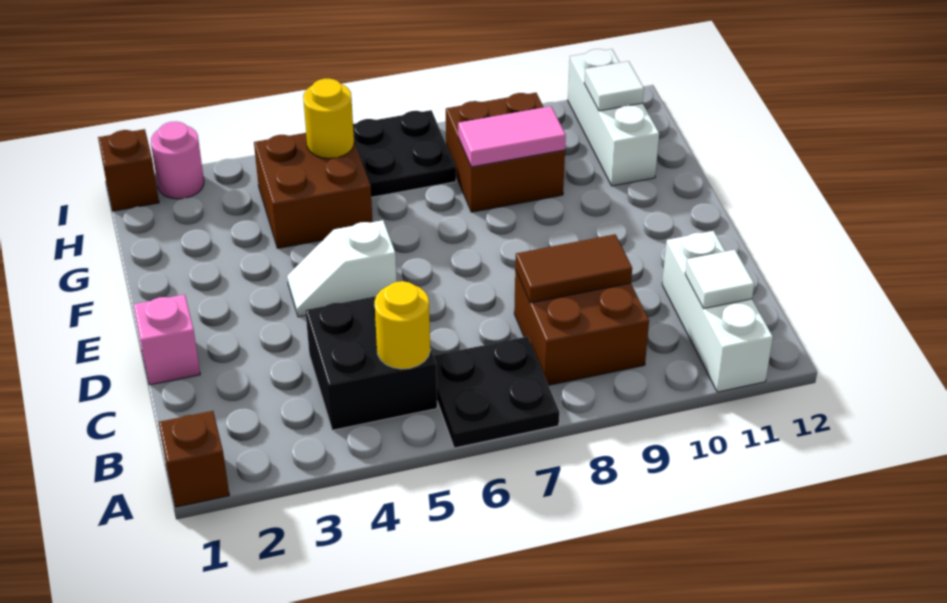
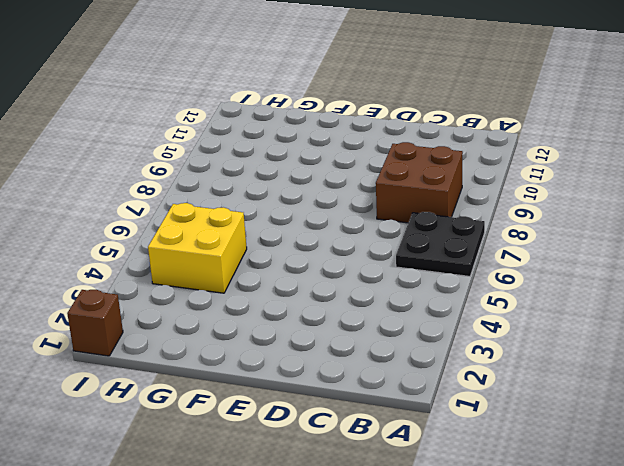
yellow 2x2 brick [148,203,247,293] -> brown 2x2 brick [254,133,373,248]
none -> brown 1x1 brick [159,411,229,507]
none -> white 1x3 brick [662,231,773,392]
none -> black 2x2 brick [305,296,437,430]

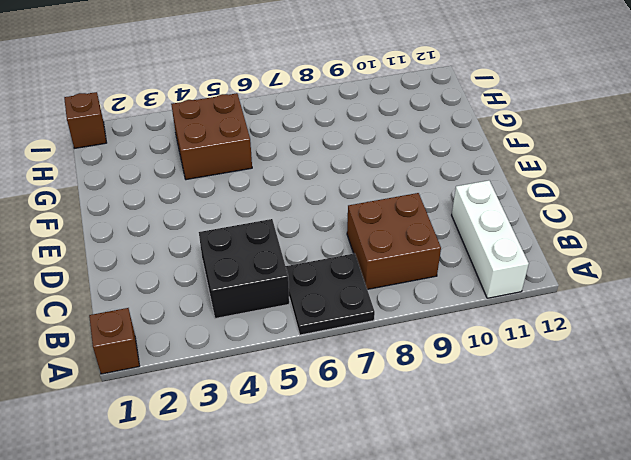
none -> pink 1x1 brick [133,294,200,385]
none -> white 1x2 slope [287,220,397,317]
none -> brown 2x2 brick [446,93,565,212]

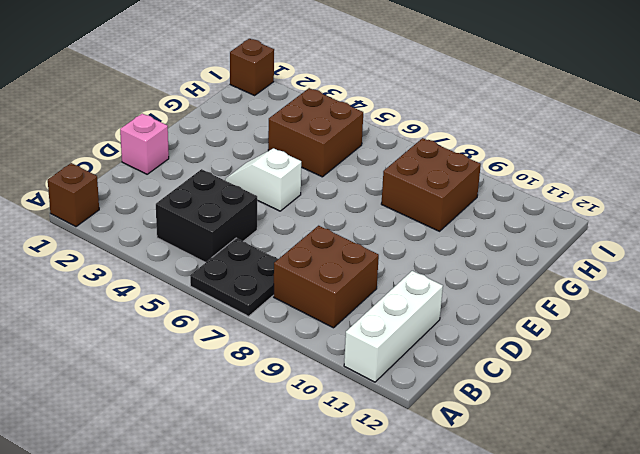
none -> white 1x3 brick [568,49,659,186]
none -> black 2x2 plate [353,110,456,197]
none -> pink 1x1 round brick [151,121,204,199]

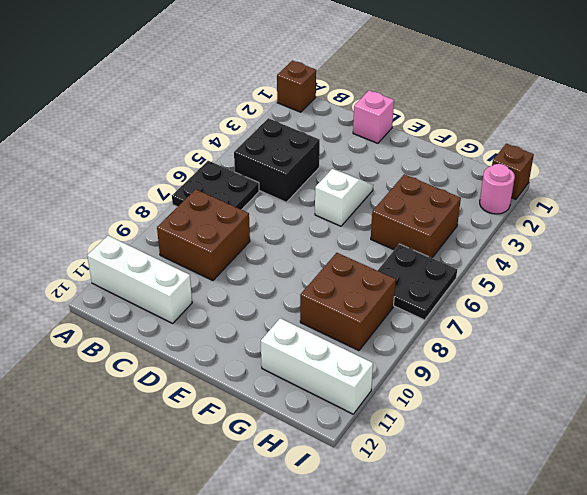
none -> yellow 1x1 round brick [374,281,430,369]
none -> white 1x1 tile [685,250,754,309]
none -> brown 1x2 tile [515,234,632,303]

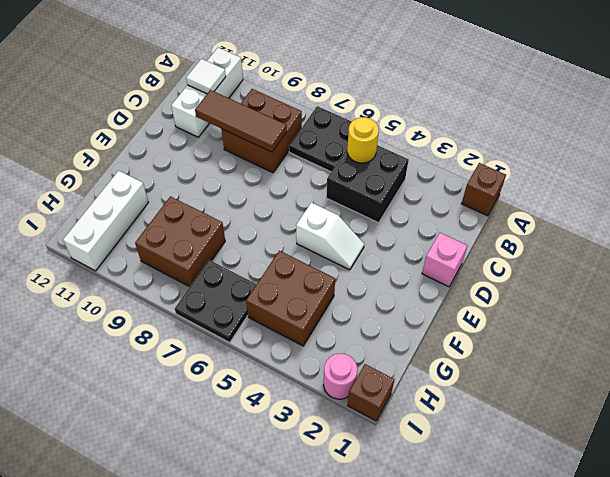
brown 1x3 tile [195,90,287,152] -> brown 1x2 tile [515,234,632,303]
none -> pink 1x2 tile [458,106,566,167]
none -> yellow 1x1 round brick [303,79,354,159]
none -> white 1x1 tile [584,61,644,111]

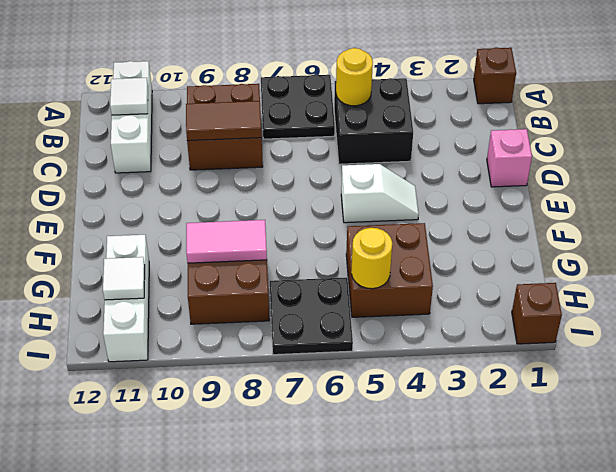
none -> pink 1x1 round brick [151,121,204,199]

